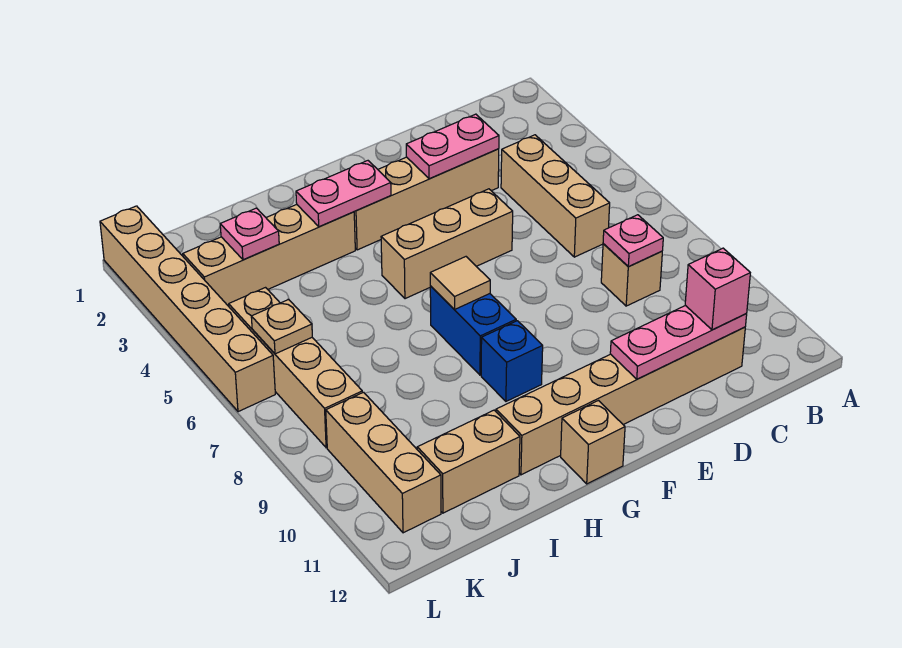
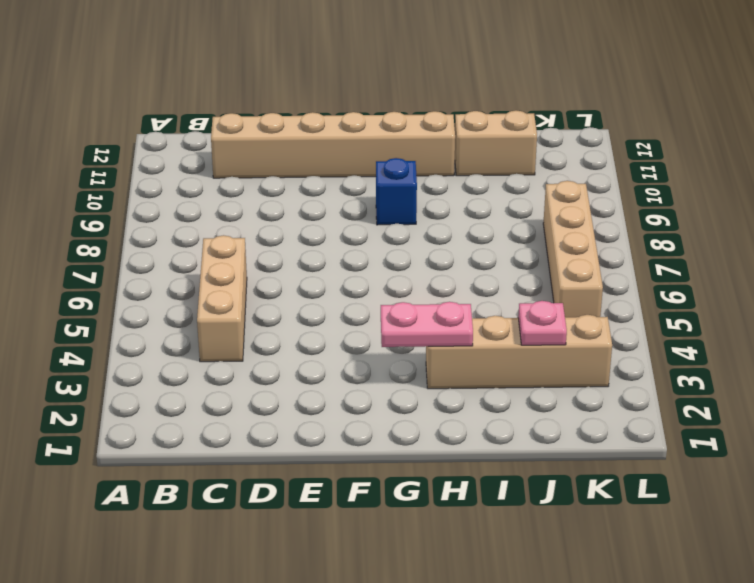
none -> tan 1x1 brick [601,244,662,306]
none -> tan 1x4 brick [354,149,499,250]
none -> tan 1x3 brick [381,189,513,299]

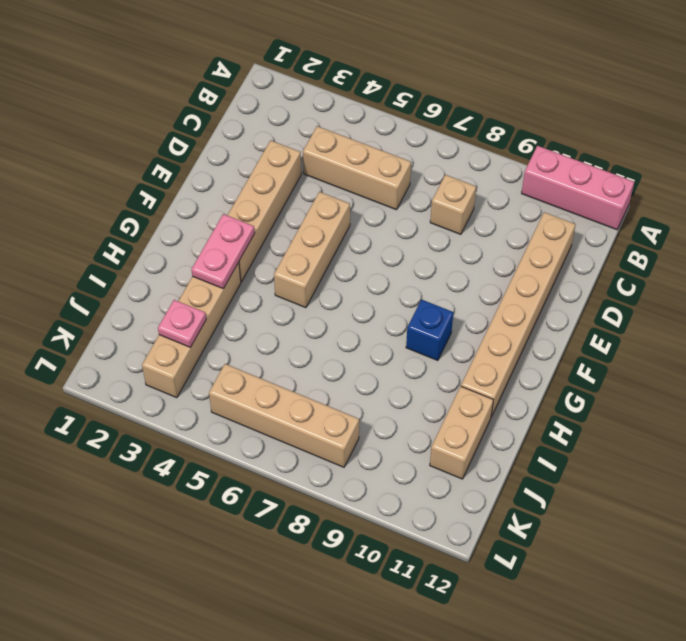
pink 1x3 brick [521,146,634,230] -> none
none -> blue 1x2 brick [430,286,516,375]
none -> tan 1x1 brick [561,401,625,484]
none -> tan 1x3 brick [326,392,441,533]

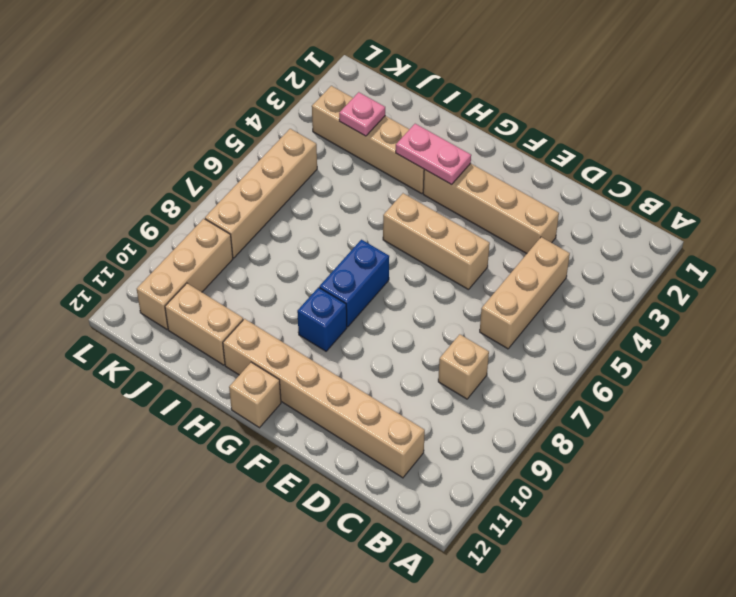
none -> tan 1x6 brick [100,206,275,412]
none -> pink 1x1 plate [603,215,663,266]
none -> pink 1x3 plate [610,305,747,379]

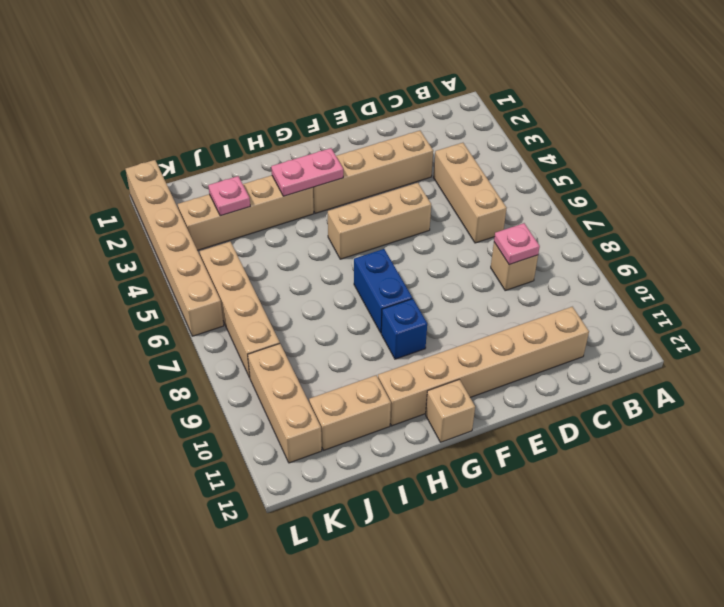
none -> pink 1x3 plate [610,305,747,379]
none -> pink 1x2 plate [406,114,499,179]
none -> tan 1x1 tile [430,257,490,310]

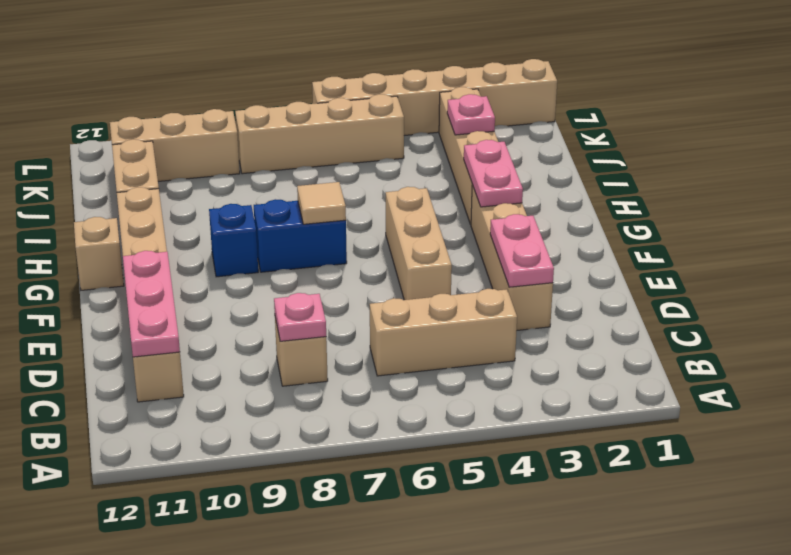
none -> tan 1x1 plate [251,299,312,354]
none -> pink 1x1 brick [685,248,750,330]

